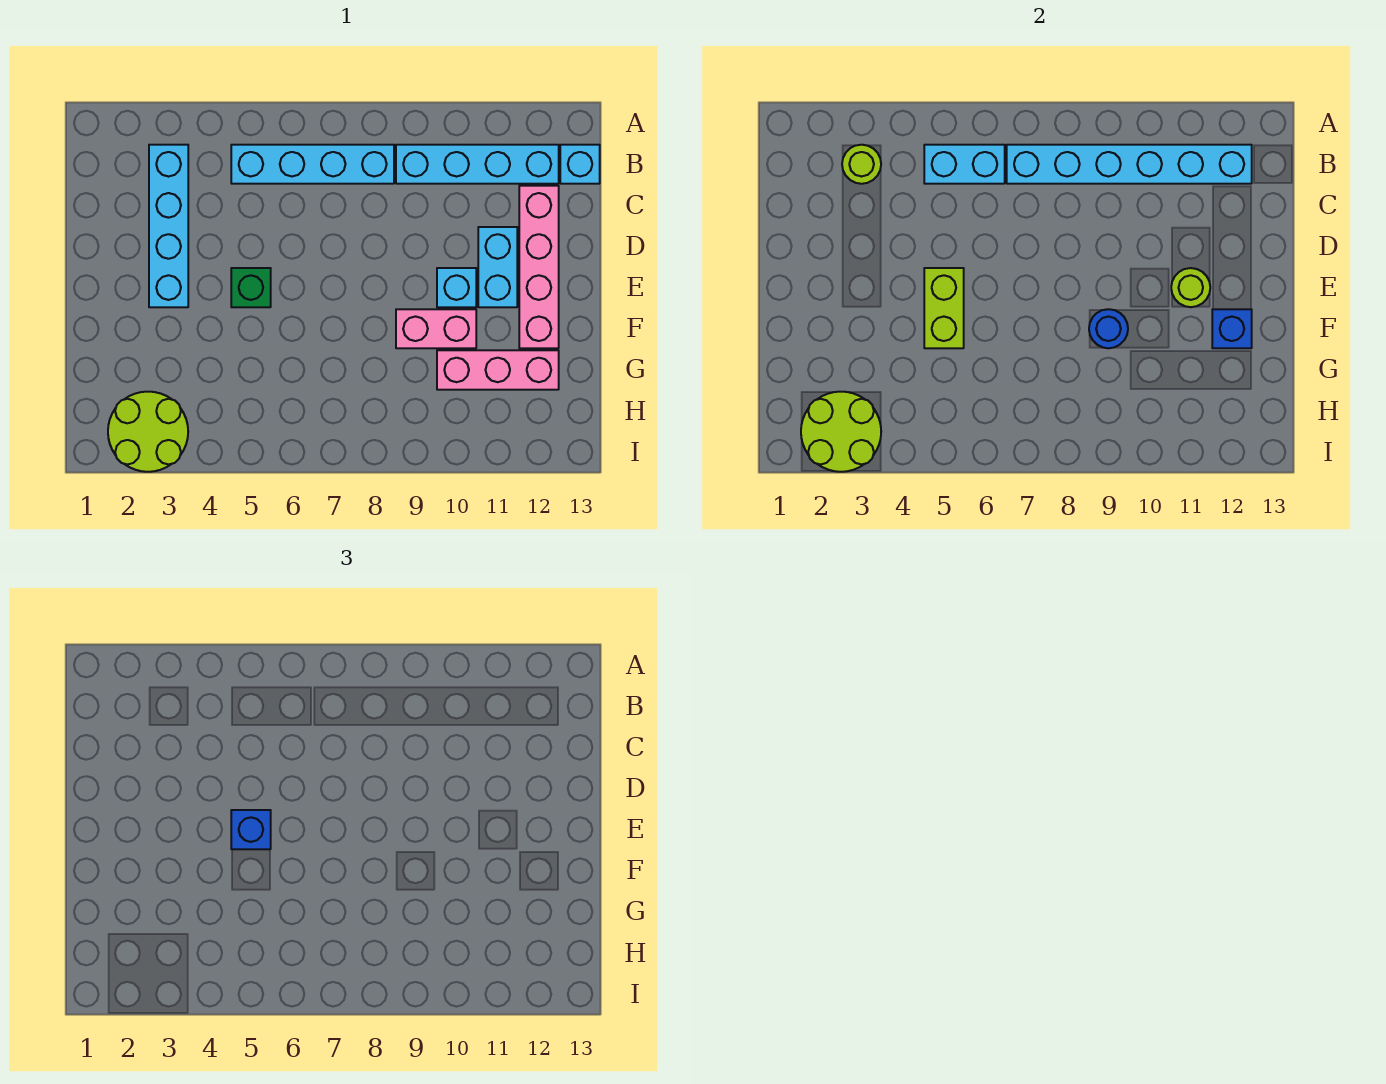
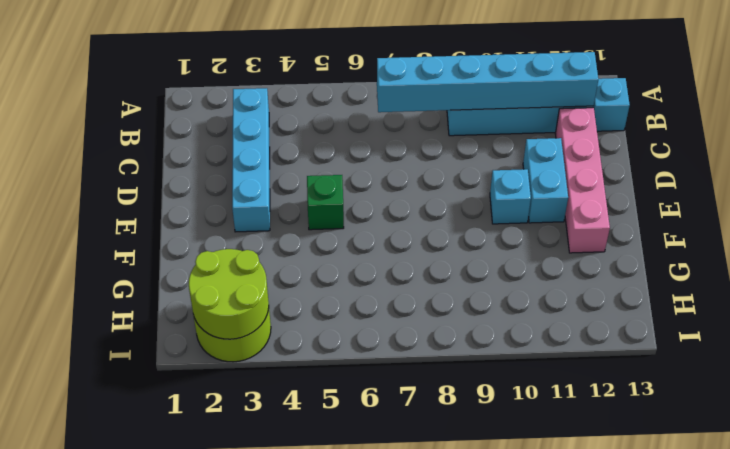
none -> cyan 1x4 brick [231,145,394,184]
none -> pink 1x2 brick [396,309,476,348]
none -> pink 1x3 brick [437,350,559,390]

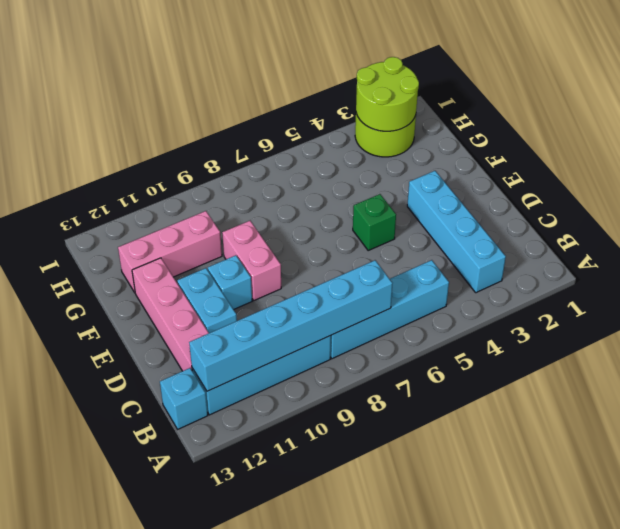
pink 1x2 brick [222,221,281,300] -> pink 1x2 brick turned to [396,309,476,348]
none -> lime 1x1 round brick [842,145,881,184]
none -> cyan 1x2 brick [924,145,1005,184]
none -> lime 1x2 brick [924,268,964,348]

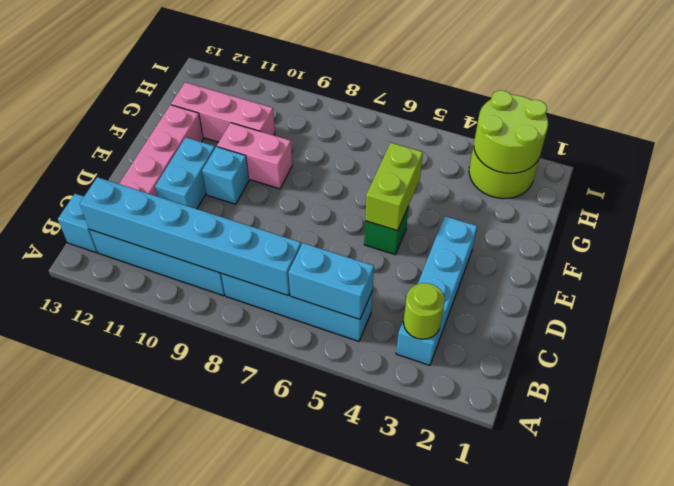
none -> lime 1x1 round brick [1171,268,1210,307]
none -> blue 1x1 round brick [1089,309,1128,348]
none -> blue 1x1 brick [1212,309,1252,348]

